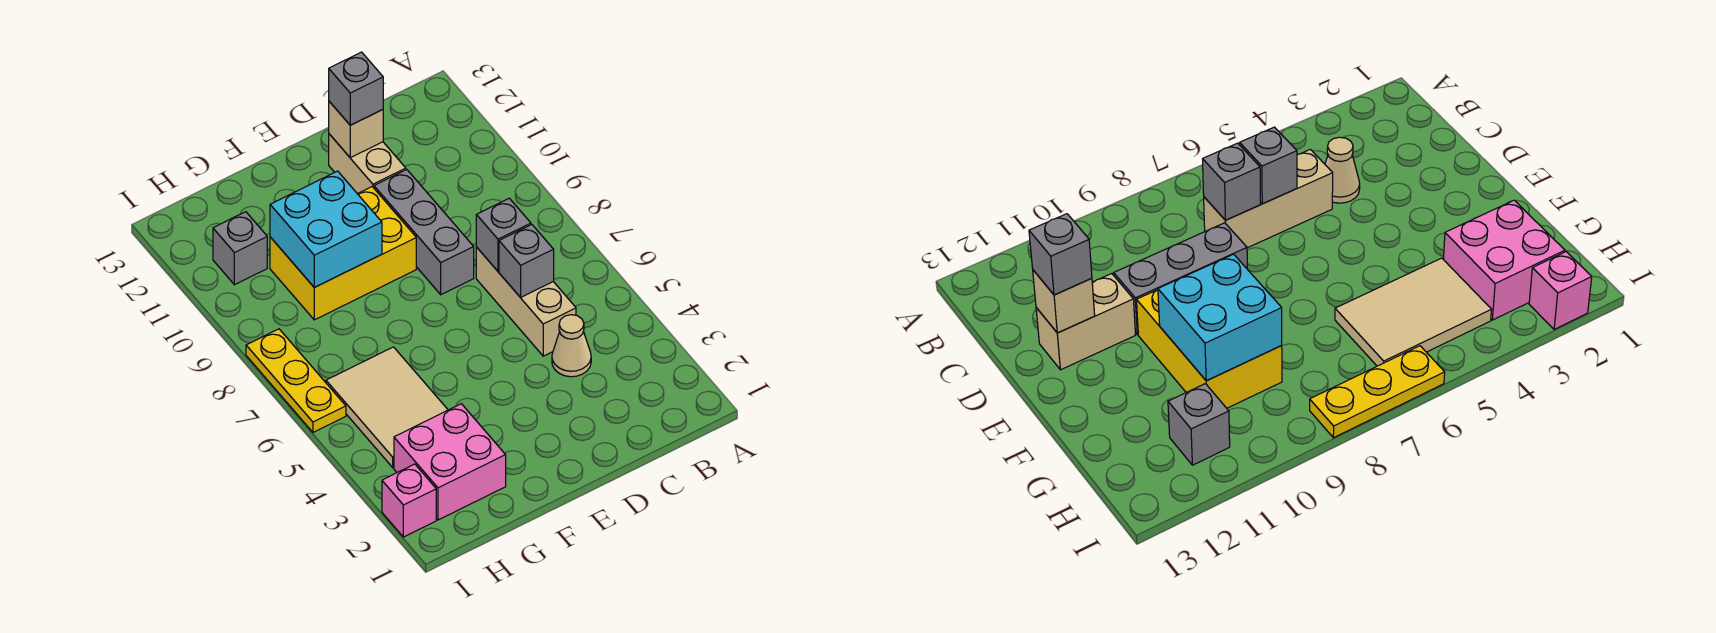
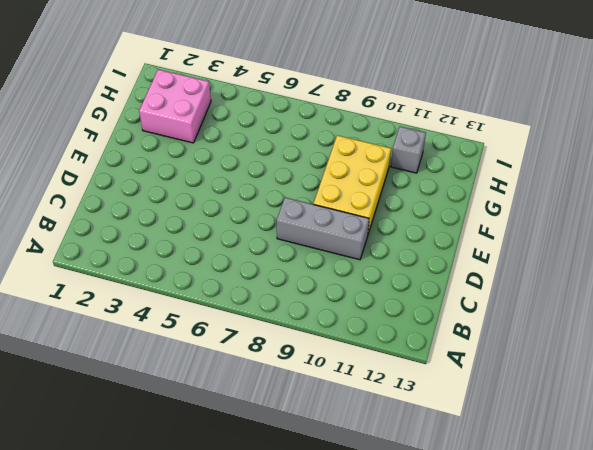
none -> tan 1x1 cone [552,315,591,377]
none -> tan 1x3 brick [476,247,576,356]
none -> tan 1x2 brick [329,134,406,194]

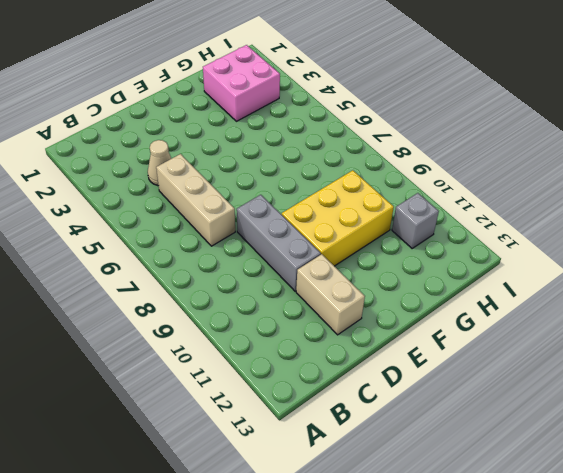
none -> tan 2x3 tile [326,347,448,468]
none -> pink 1x1 brick [382,464,436,537]
none -> yellow 1x3 plate [246,329,346,432]

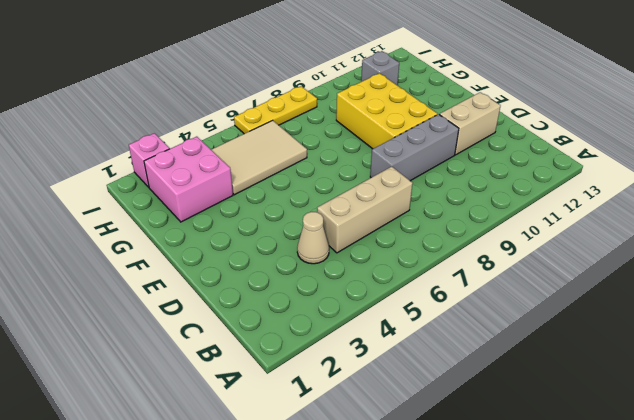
none -> grey 1x1 brick [499,225,554,298]
none -> grey 1x1 brick [476,198,531,271]
none -> tan 1x1 brick [329,101,383,158]

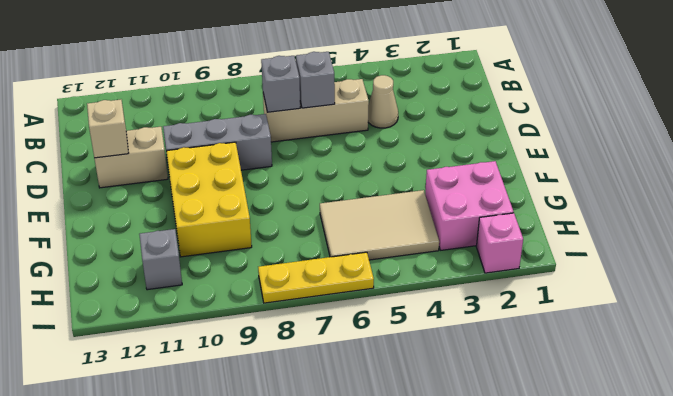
none -> cyan 2x2 brick [270,171,382,287]
none -> grey 1x1 brick [329,52,383,125]

